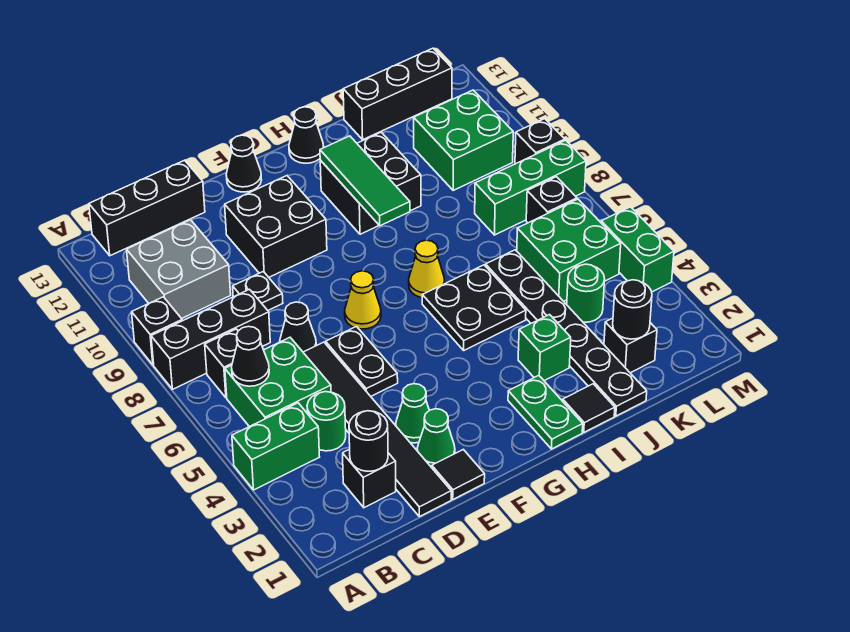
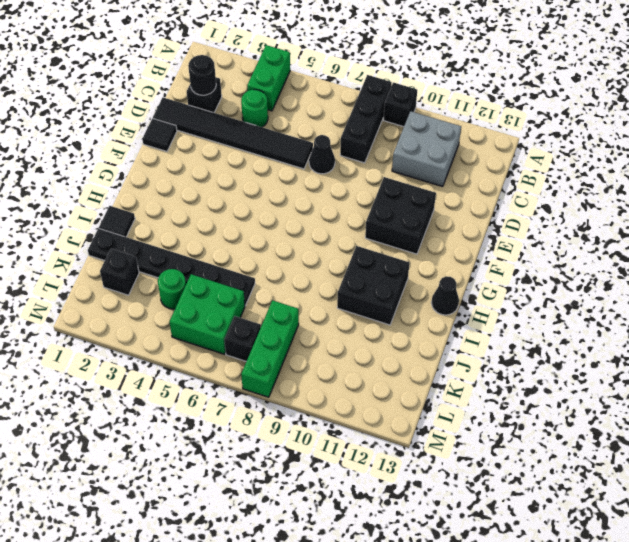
none -> green 2x2 brick [225,337,331,427]
none -> black 1x1 brick [205,329,238,398]
none -> black 1x3 brick [89,160,205,256]
none -> black 1x1 plate [233,271,283,310]

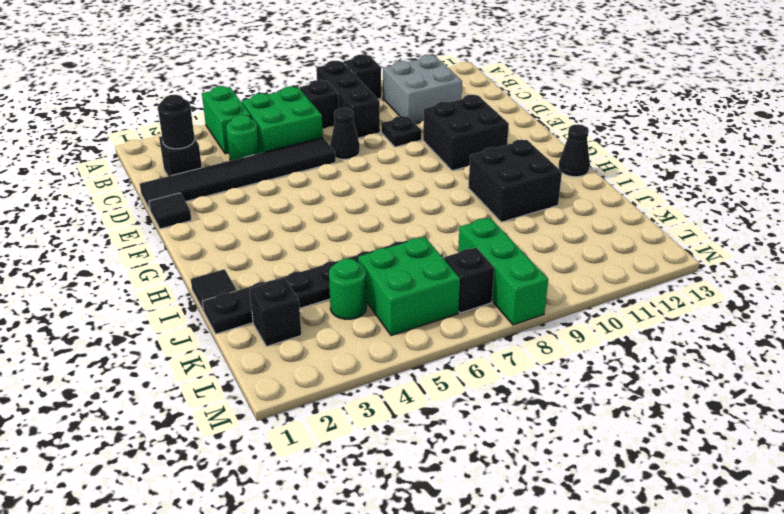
none -> black 1x3 brick [89,160,205,256]
none -> green 1x1 cone [417,409,455,468]
none -> green 1x1 cone [396,384,429,443]
none -> black 1x2 plate [326,327,398,396]

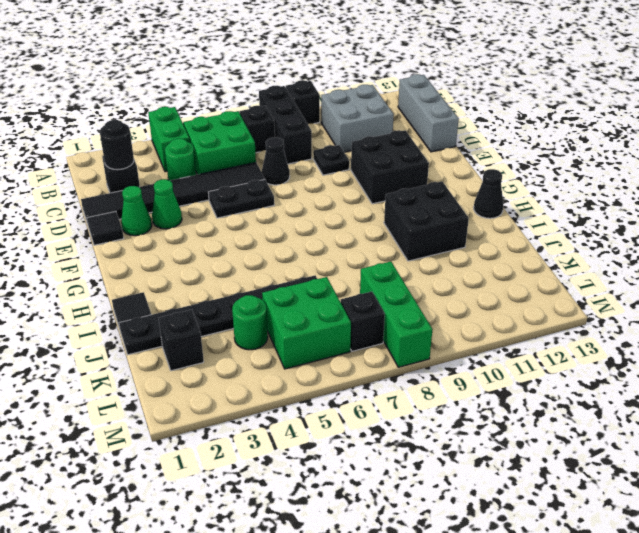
grey 1x3 brick [398,74,459,152] -> black 1x3 brick [89,160,205,256]
none -> yellow 1x1 cone [345,271,381,329]
none -> black 1x1 cone [226,135,261,192]
none -> green 1x2 plate [508,375,583,449]
none -> black 2x2 plate [422,265,526,350]

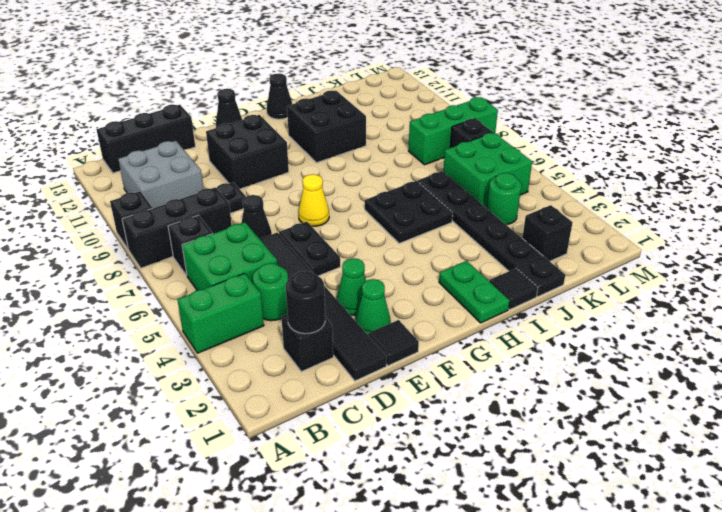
none -> yellow 1x1 cone [409,240,445,298]
none -> green 1x1 brick [518,315,571,381]
none -> black 1x3 brick [343,48,452,140]
none -> green 2x2 brick [414,90,513,191]

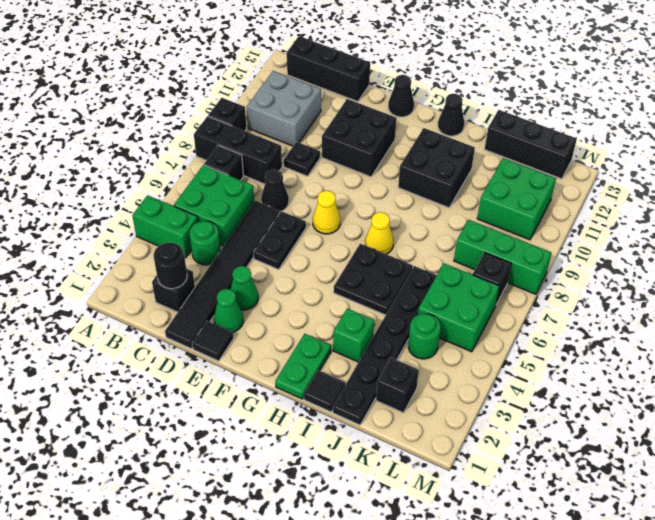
none -> green 1x2 brick [601,207,674,292]
none -> black 1x1 brick [515,119,565,164]
none -> black 1x1 cone [232,326,269,386]
none -> green 1x3 tile [320,136,410,226]

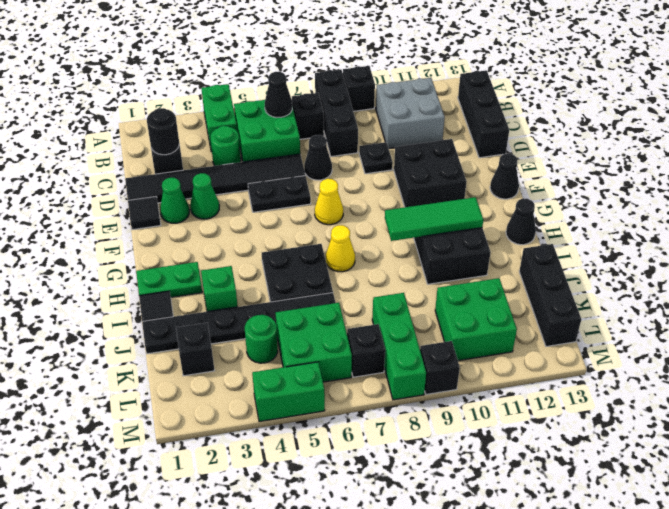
none -> black 1x1 round brick [613,280,652,339]

